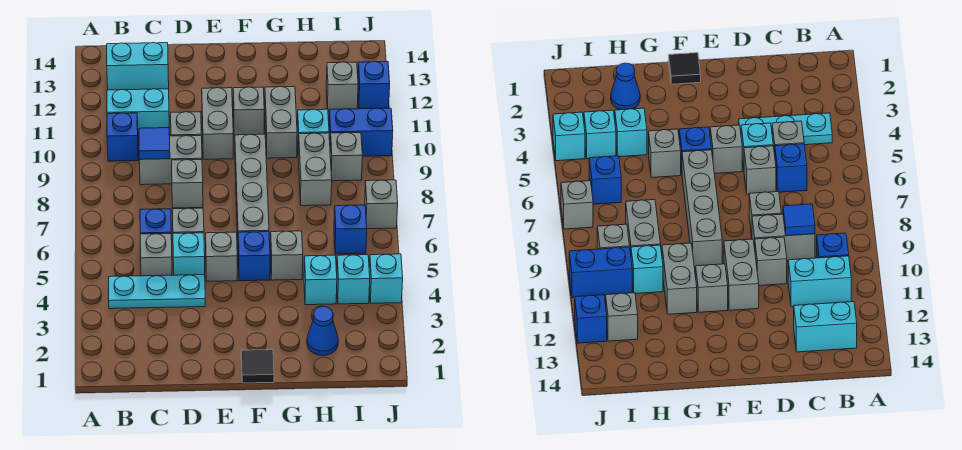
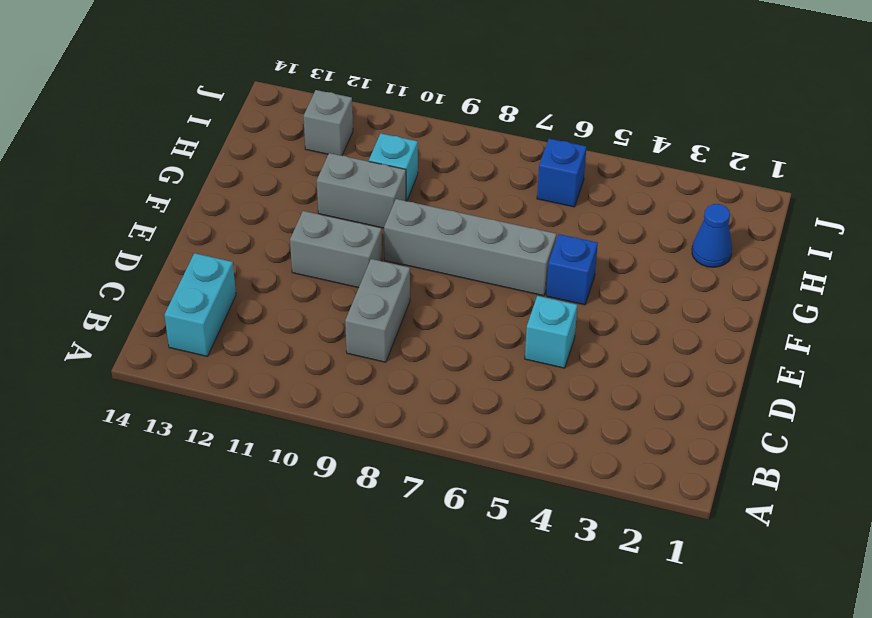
none -> cyan 1x3 plate [109,275,205,309]
none -> blue 1x1 brick [107,113,138,161]
none -> cyan 1x2 brick [107,89,169,137]
none -> grey 1x1 brick [140,234,172,276]

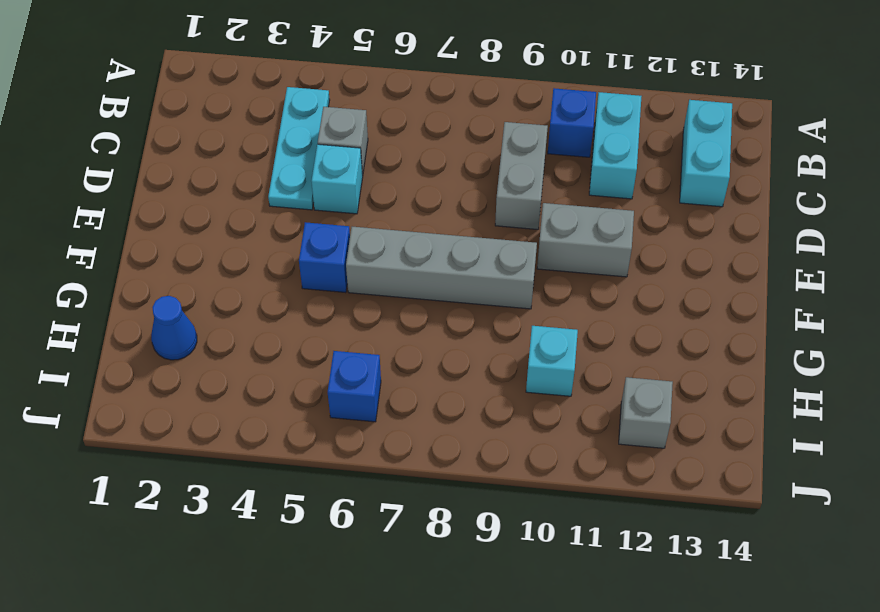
none -> blue 1x1 brick [140,209,171,234]
none -> grey 1x1 brick [172,208,204,233]
none -> grey 1x1 brick [172,160,203,208]
none -> grey 1x1 brick [171,112,201,136]

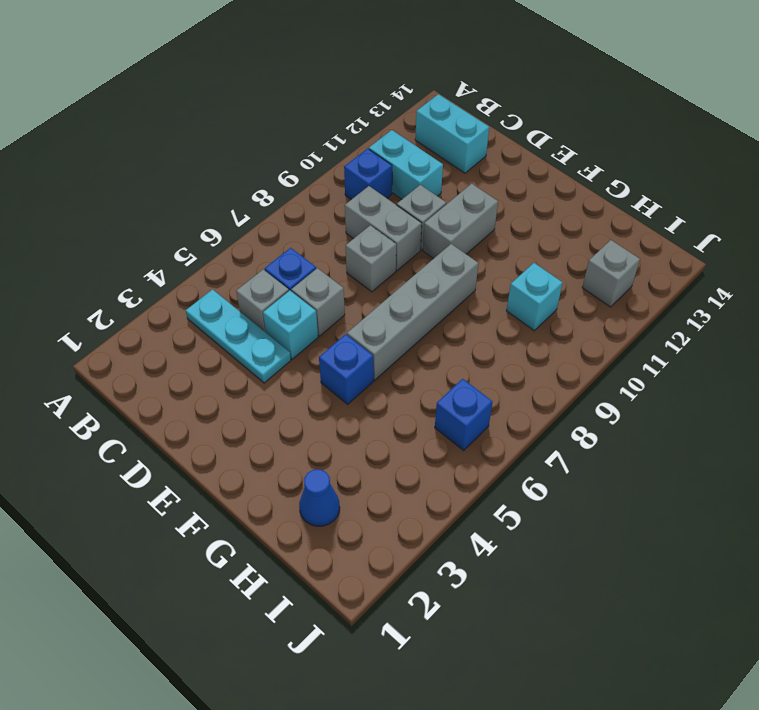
none -> grey 1x1 brick [206,232,237,281]
none -> black 1x1 tile [241,350,274,383]
none -> grey 1x1 brick [233,87,264,135]
none -> grey 1x1 brick [271,231,303,280]

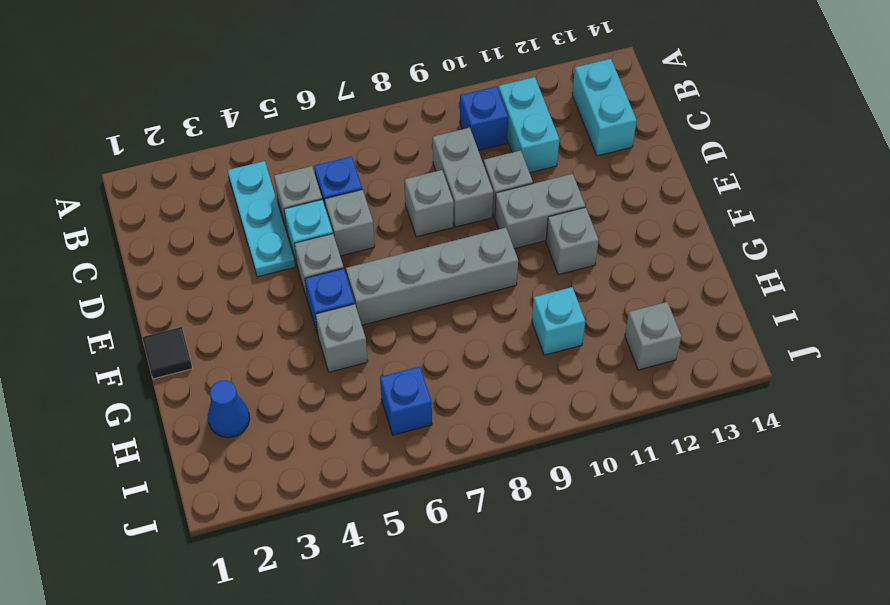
none -> grey 1x2 brick [265,86,297,158]
none -> cyan 1x1 brick [304,255,337,305]
none -> grey 1x2 brick [298,133,332,206]
none -> cyan 1x1 brick [337,255,370,304]

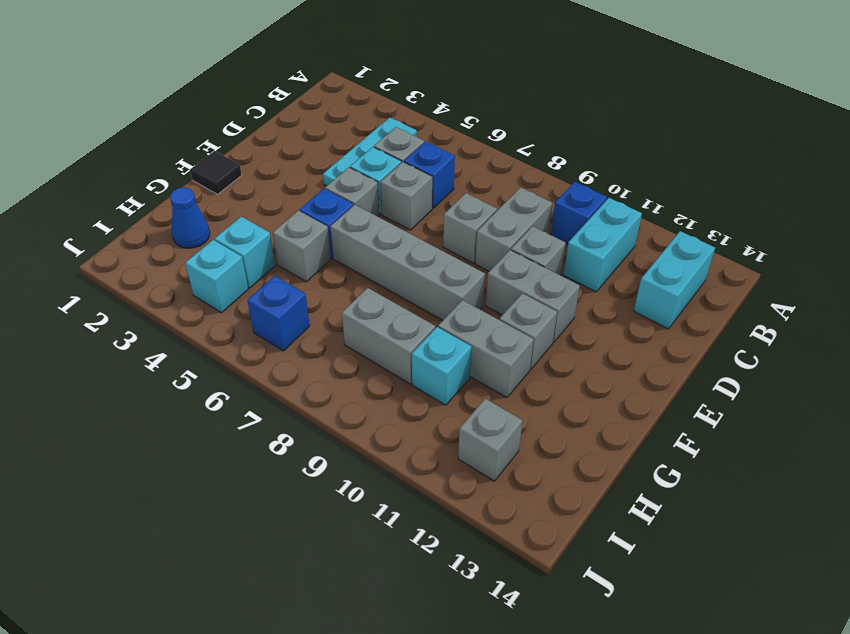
none -> grey 1x1 brick [330,133,362,181]
none -> blue 1x2 brick [329,108,393,156]
none -> cyan 1x1 brick [369,254,403,303]
none -> grey 1x1 brick [365,180,398,229]

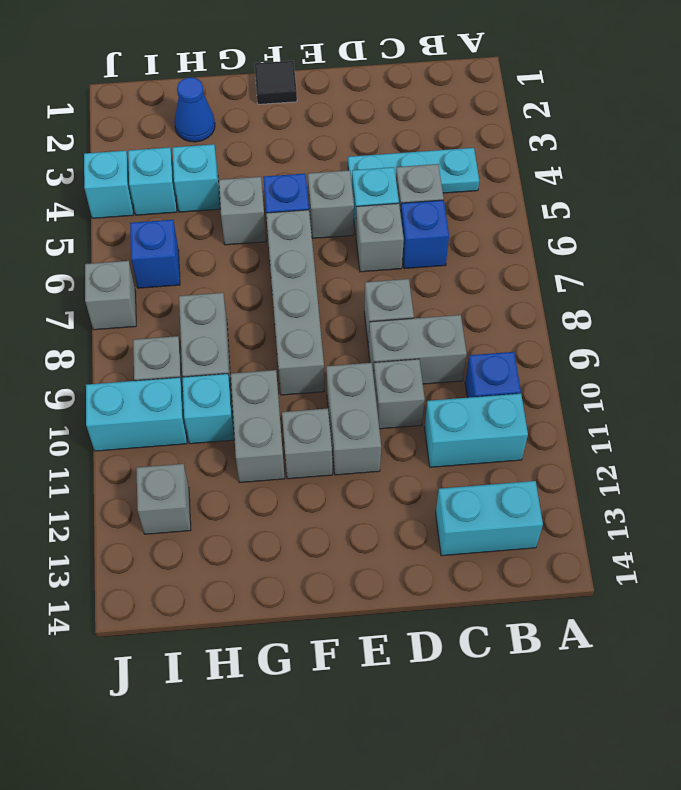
cyan 1x2 brick [86,377,187,451] -> blue 1x2 brick [329,108,393,156]
none -> blue 1x1 brick [358,61,390,109]
none -> blue 1x1 tile [139,128,170,159]

